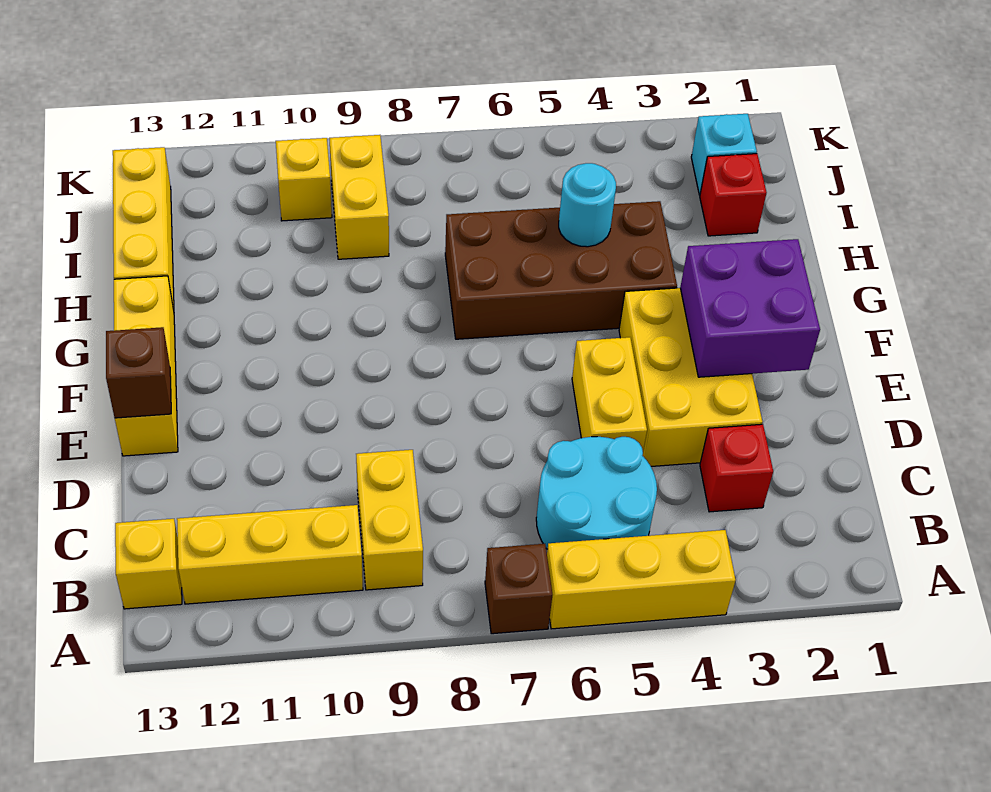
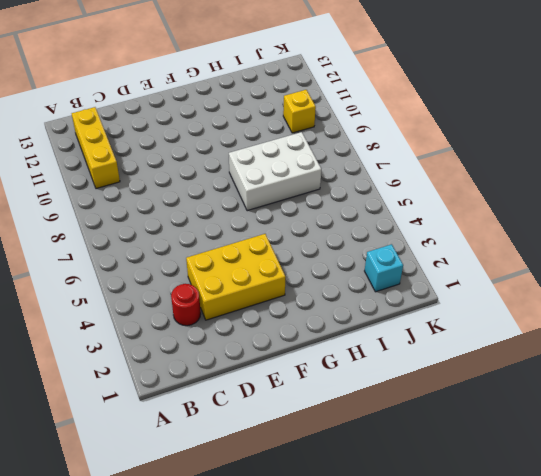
red 1x1 round brick [171,284,201,326] -> red 1x1 brick [700,424,773,512]
white 2x3 brick [229,132,321,211] -> brown 2x4 brick [445,201,677,339]
none -> yellow 1x3 brick [547,530,736,629]
none -> brown 1x1 brick [485,544,552,634]
none -> cyan 2x2 round brick [536,437,657,549]

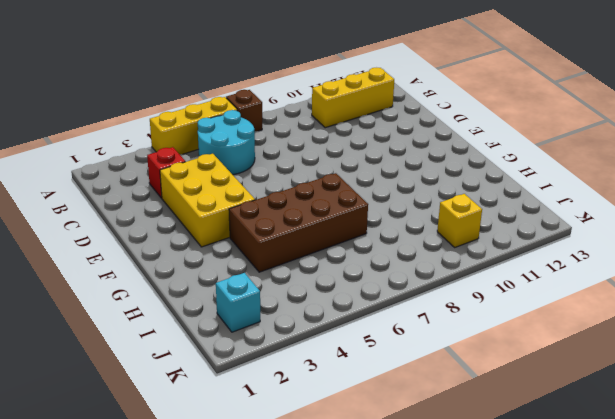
none -> yellow 1x2 brick [356,450,423,590]
none -> yellow 1x1 brick [115,519,182,609]
none -> yellow 1x2 brick [572,337,647,450]

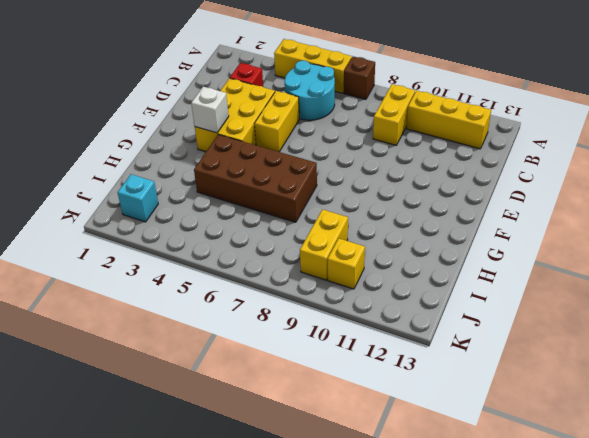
white 1x1 brick [191,87,229,133] -> purple 2x2 brick [680,239,820,377]
none -> yellow 1x1 brick [115,519,182,609]
none -> yellow 1x3 brick [114,276,178,456]
none -> yellow 1x3 brick [113,147,174,310]

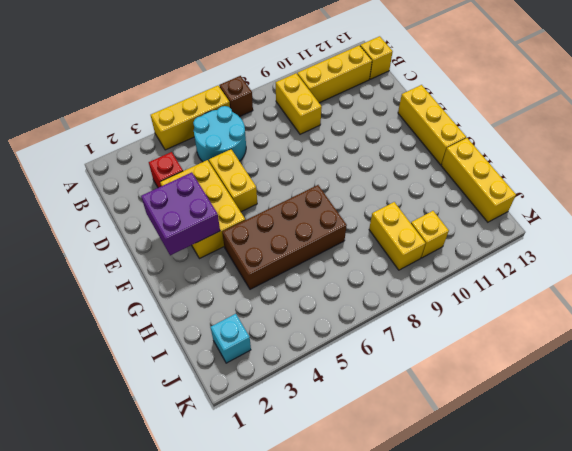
none -> red 1x1 brick [700,154,767,236]
none -> brown 1x1 brick [106,327,171,418]
none -> cyan 1x1 round brick [559,163,616,247]

